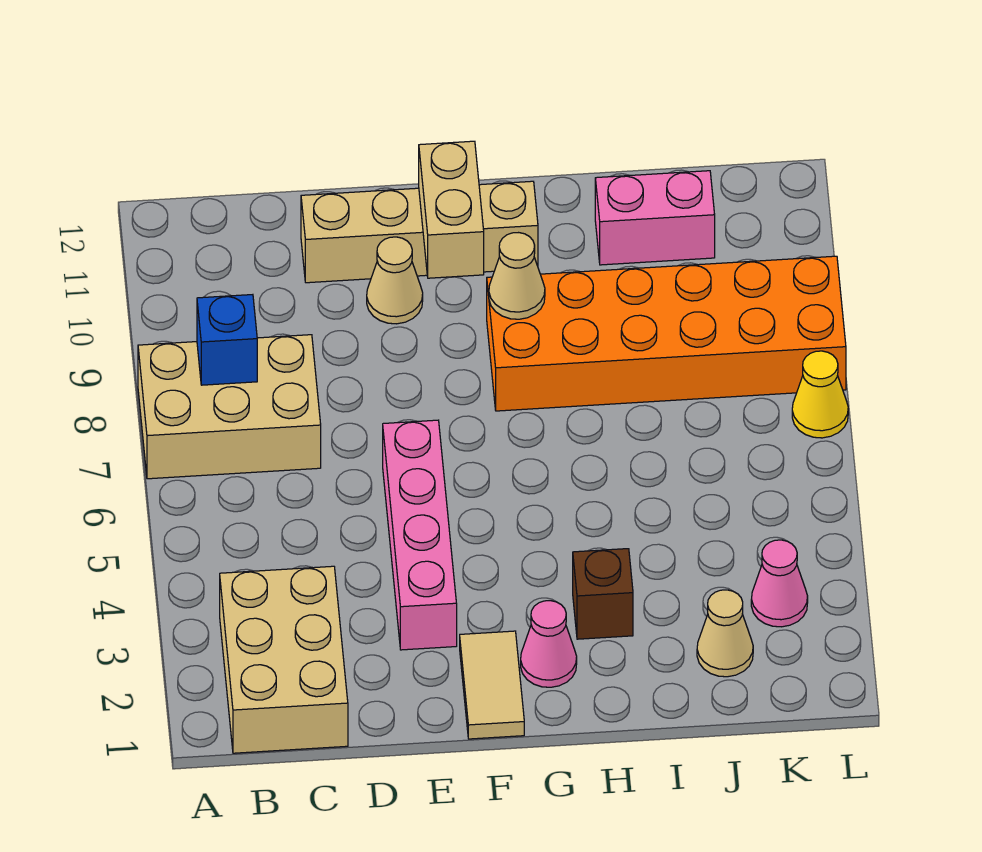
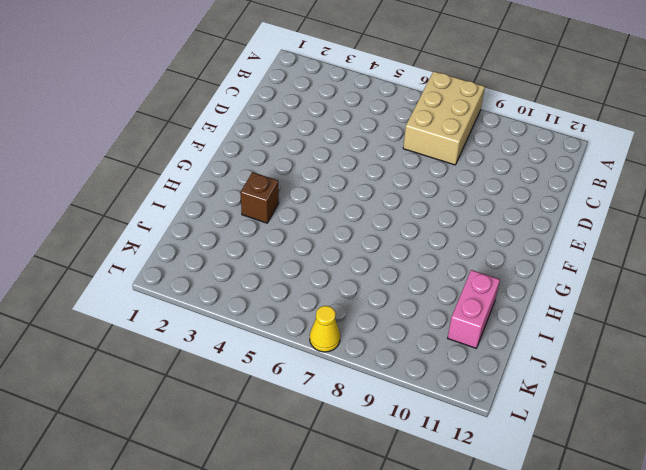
none -> tan 2x3 brick [220,566,348,753]
none -> tan 1x4 brick [301,181,538,283]
none -> pink 1x4 brick [383,420,457,650]

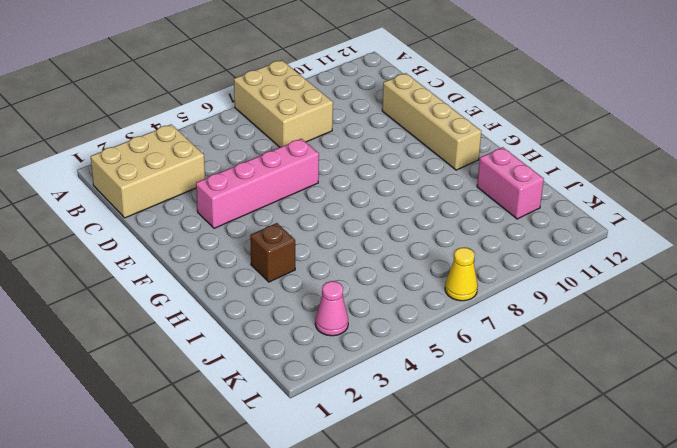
none -> tan 1x1 cone [367,237,423,324]
none -> tan 1x2 tile [460,631,524,739]
none -> pink 1x1 cone [521,601,577,687]

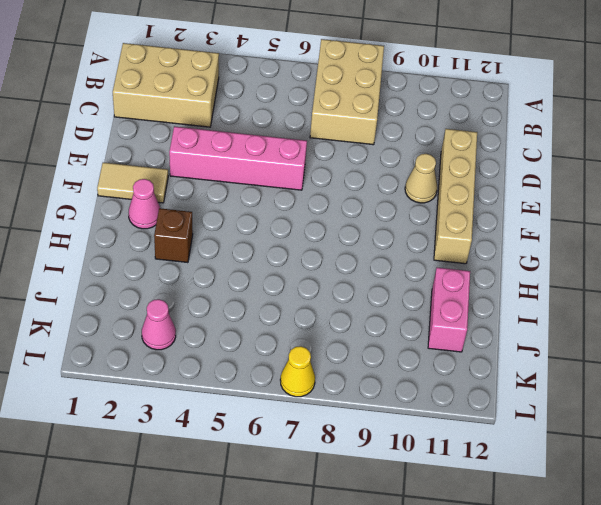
none -> orange 2x6 brick [487,256,846,411]
none -> tan 1x1 cone [697,590,753,677]
none -> blue 1x1 brick [197,295,257,385]

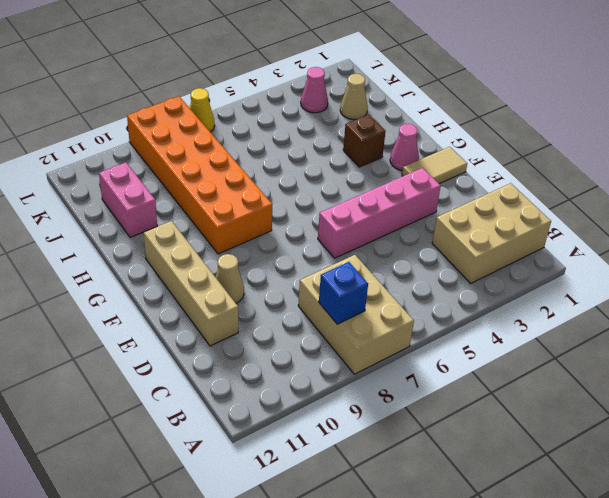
none -> tan 1x2 brick [419,141,484,278]
none -> tan 1x1 cone [489,233,545,319]

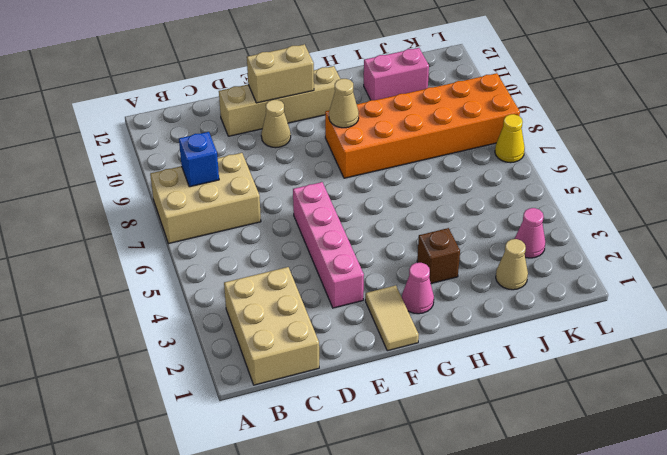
tan 1x2 brick [247,44,314,103] -> tan 1x2 brick turned to [419,141,484,278]

